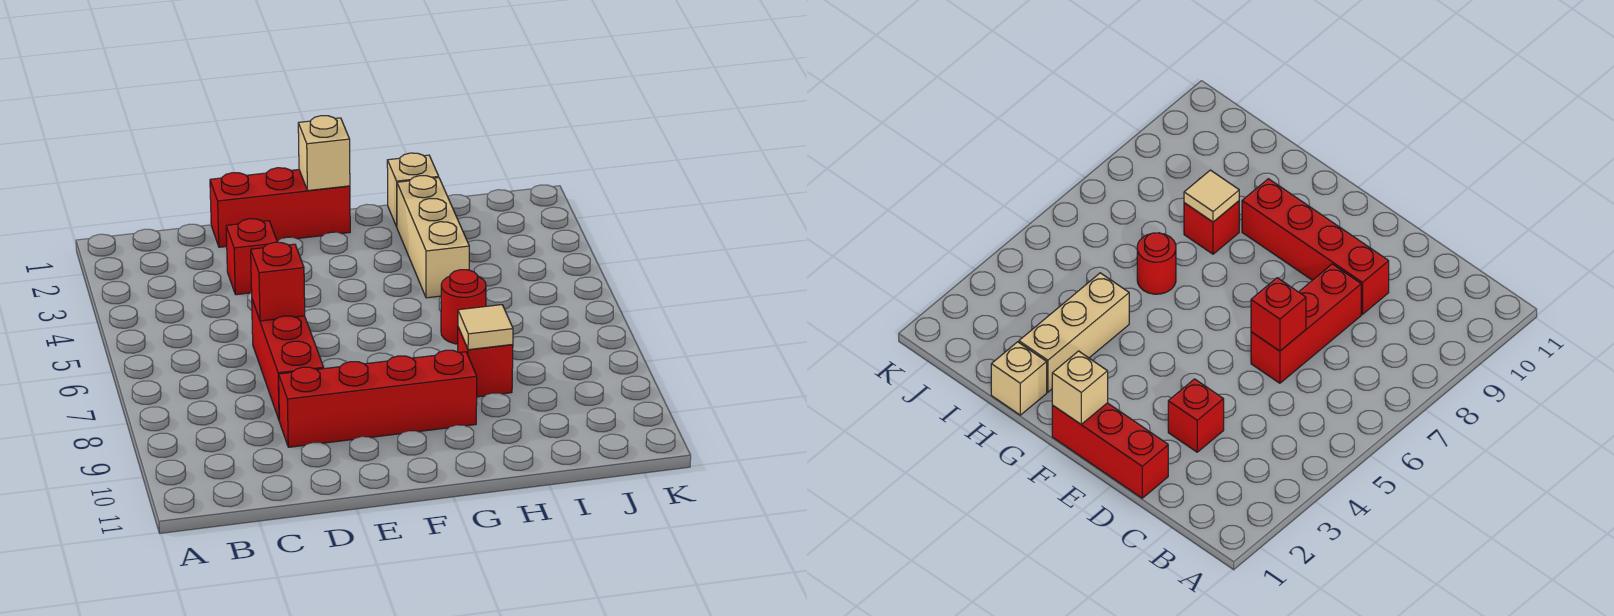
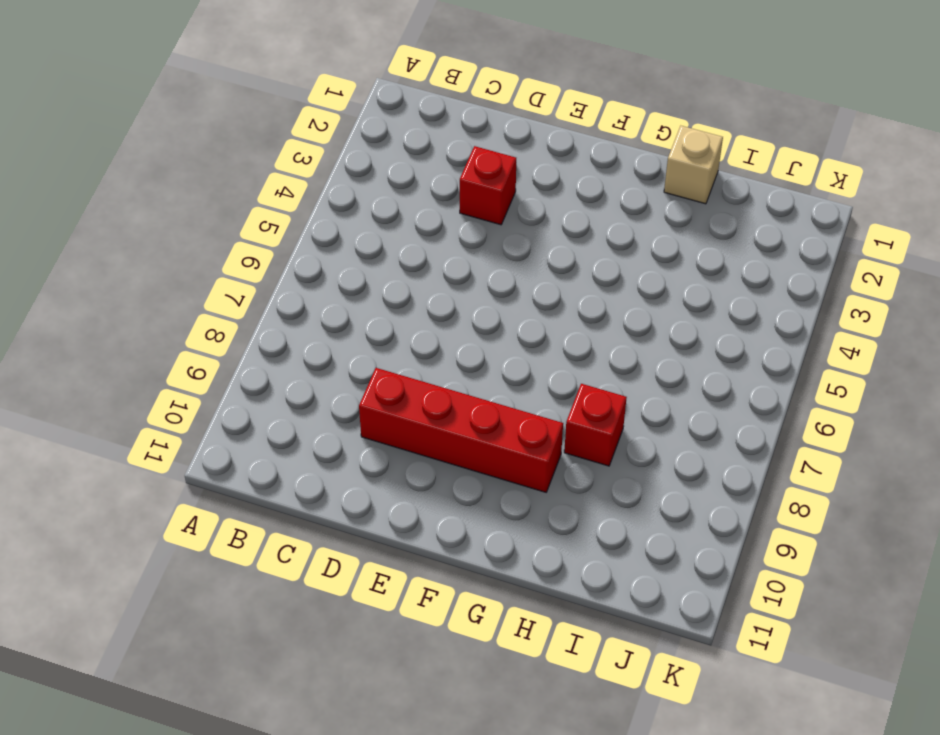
none -> red 1x3 brick [210,168,350,247]
none -> red 1x3 brick [252,300,324,419]

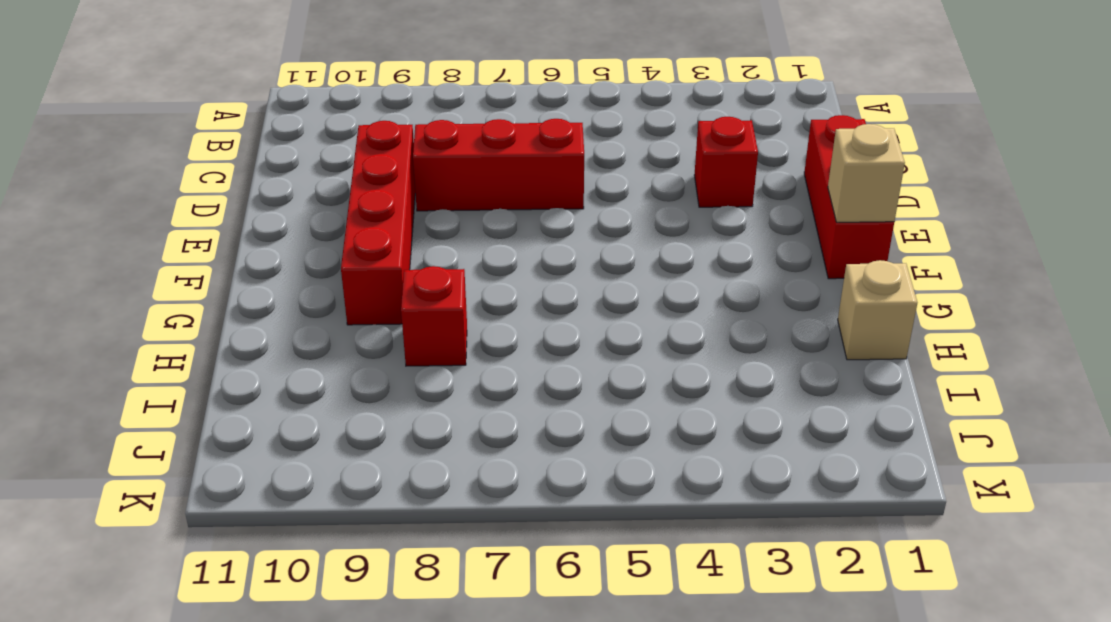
none -> tan 1x3 brick [397,176,469,298]
none -> red 1x1 round brick [441,270,486,344]

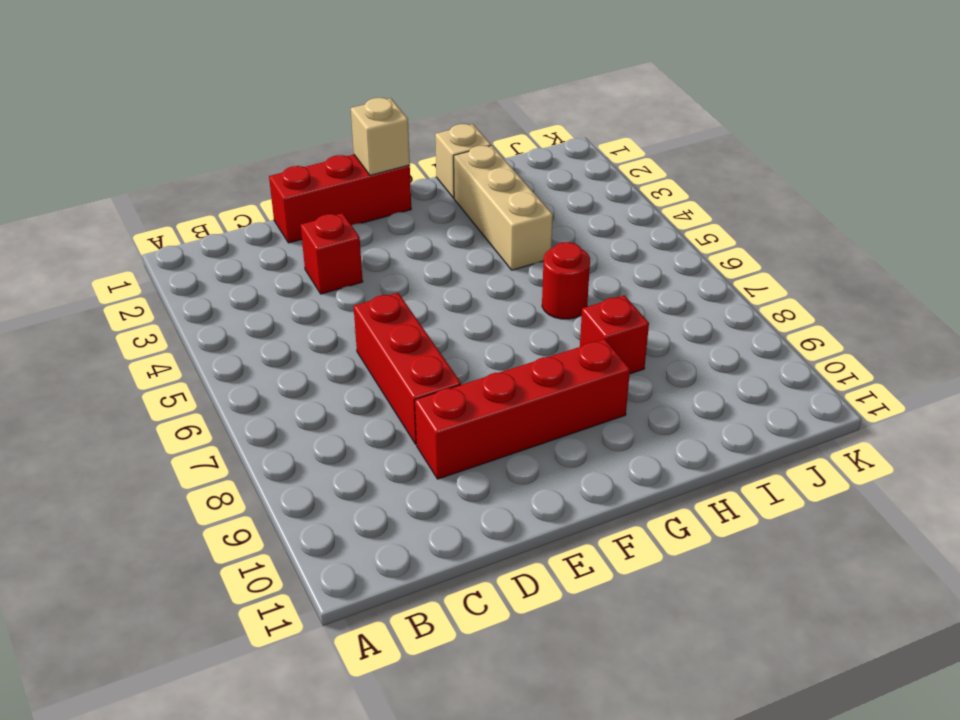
none -> red 1x1 brick [251,242,305,321]
none -> tan 1x1 tile [458,305,513,350]

